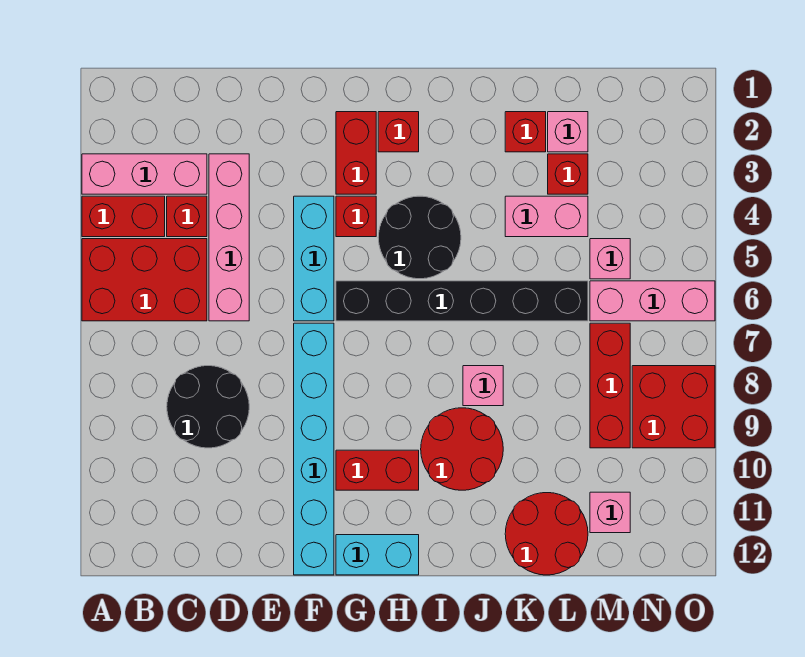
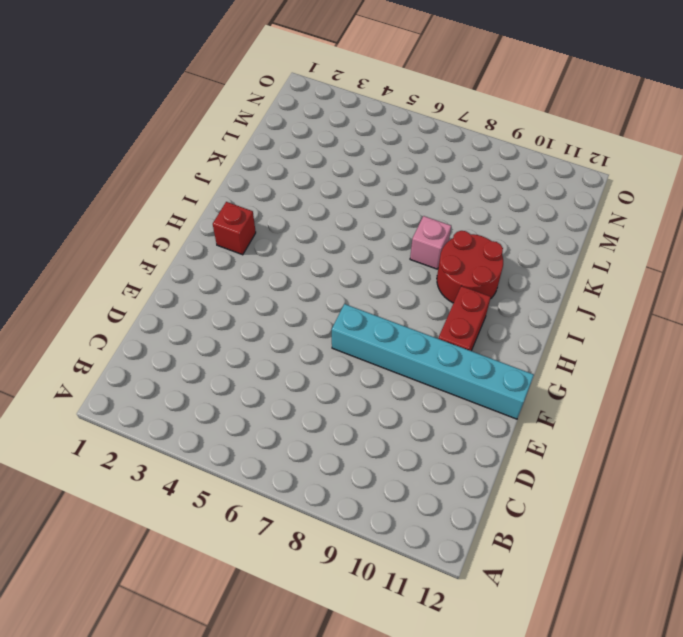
none -> pink 1x3 brick [82,154,207,194]
none -> red 1x2 brick [82,196,165,237]
none -> red 2x3 brick [82,239,207,321]

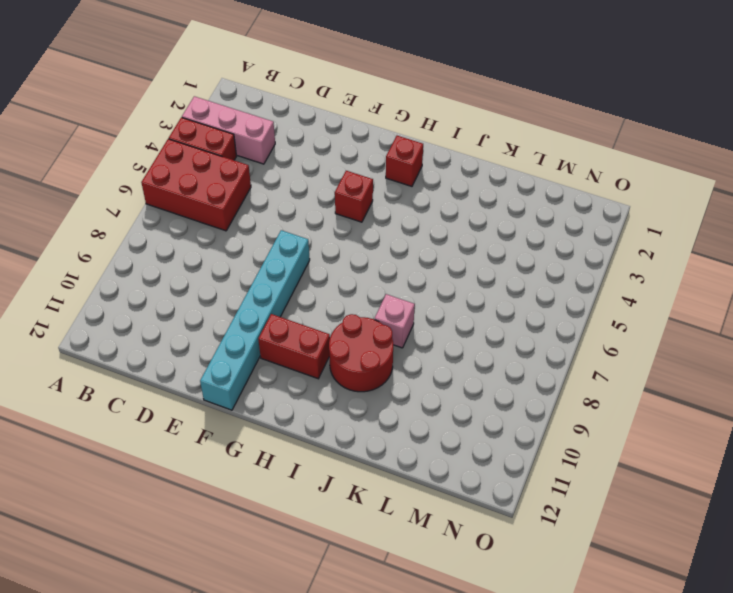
none -> red 1x1 brick [167,196,207,237]
none -> black 2x2 round brick [167,366,249,448]
none -> pink 1x4 brick [209,154,249,321]

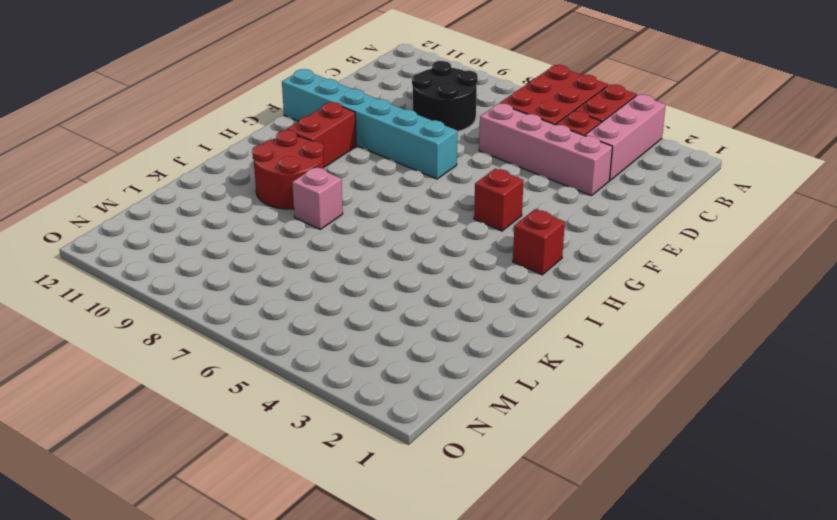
none -> cyan 1x3 brick [294,196,334,321]
none -> red 1x2 brick [336,112,376,194]
none -> black 1x6 brick [336,281,588,321]

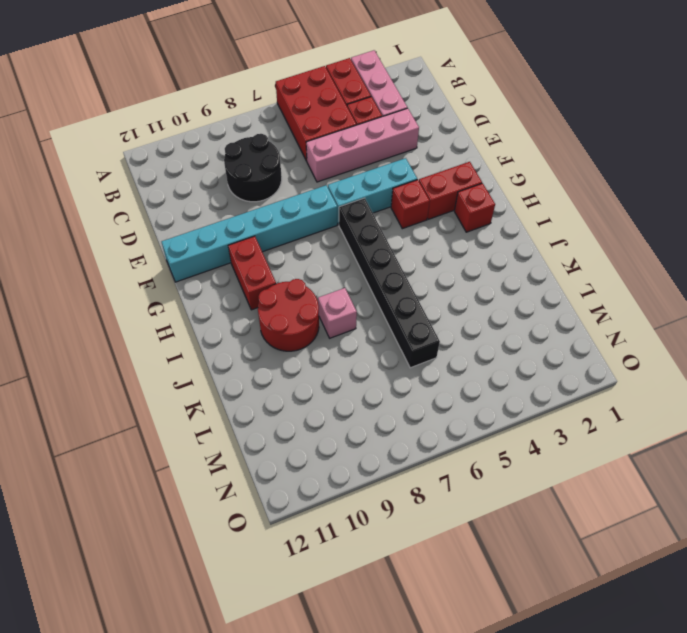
none -> cyan 1x2 brick [336,535,419,575]
none -> black 2x2 round brick [378,196,461,279]
none -> red 1x1 brick [505,112,546,152]

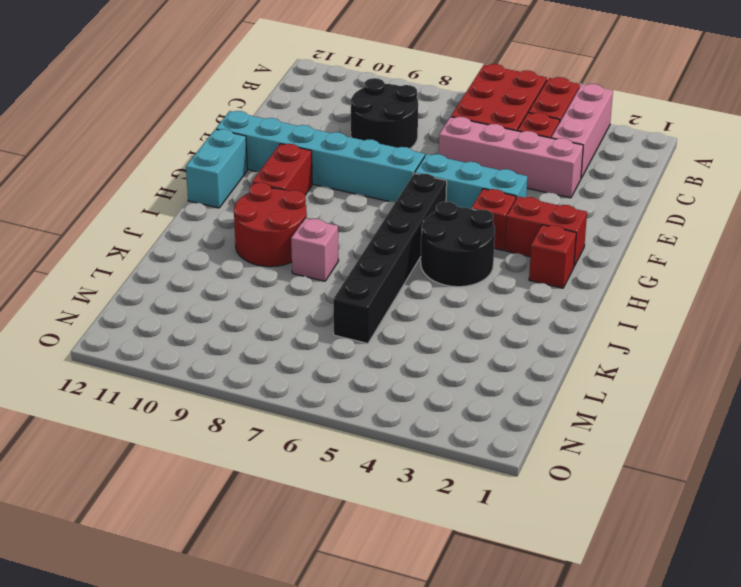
none -> red 1x1 brick [505,112,546,152]
none -> pink 1x2 brick [505,196,588,237]
none -> red 2x2 round brick [505,493,588,575]

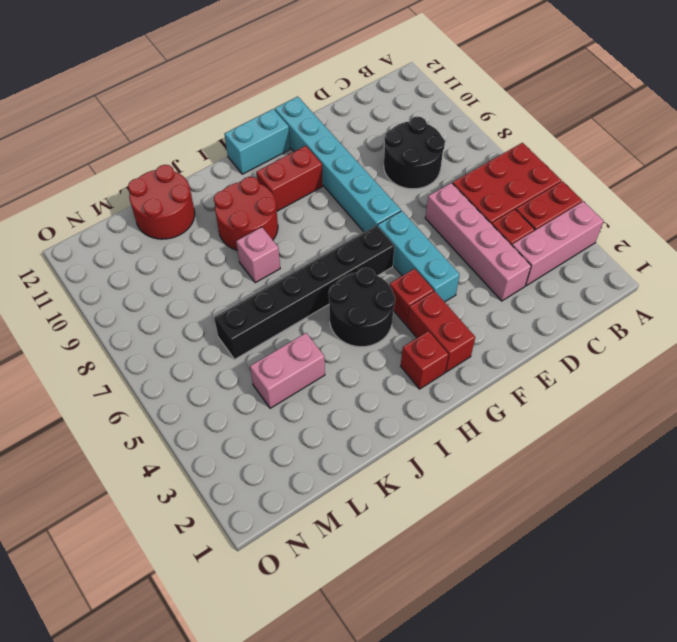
none -> red 1x1 brick [505,112,546,152]
none -> pink 1x1 brick [548,112,588,152]
none -> red 1x1 brick [548,154,588,194]

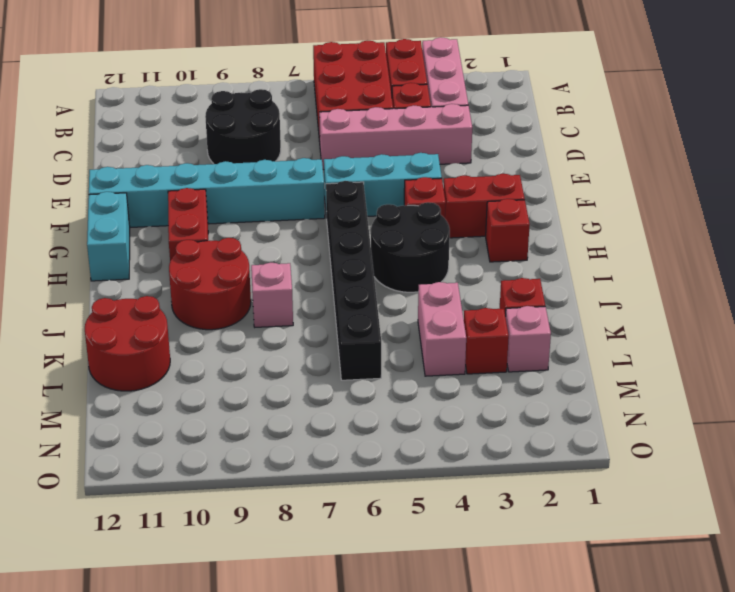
none -> pink 1x1 brick [590,239,630,279]
none -> pink 1x3 brick [590,281,715,321]
none -> red 1x3 brick [590,323,630,448]

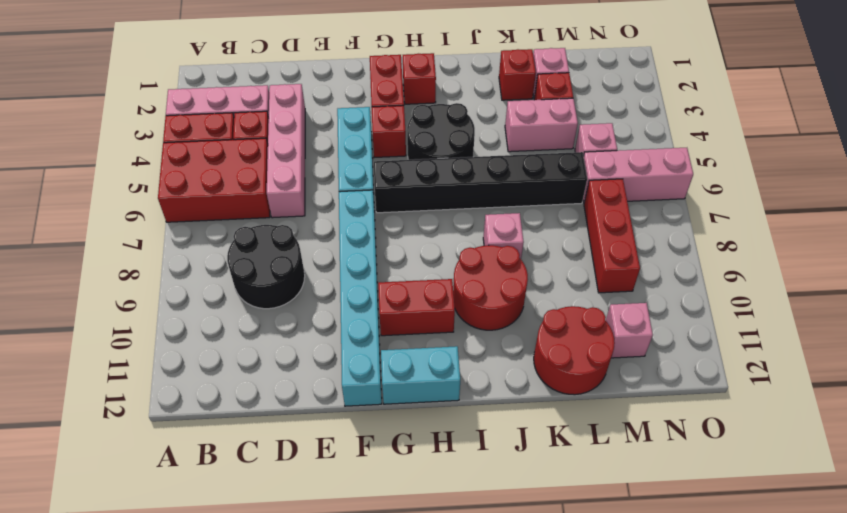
none -> red 2x2 brick [632,366,715,448]

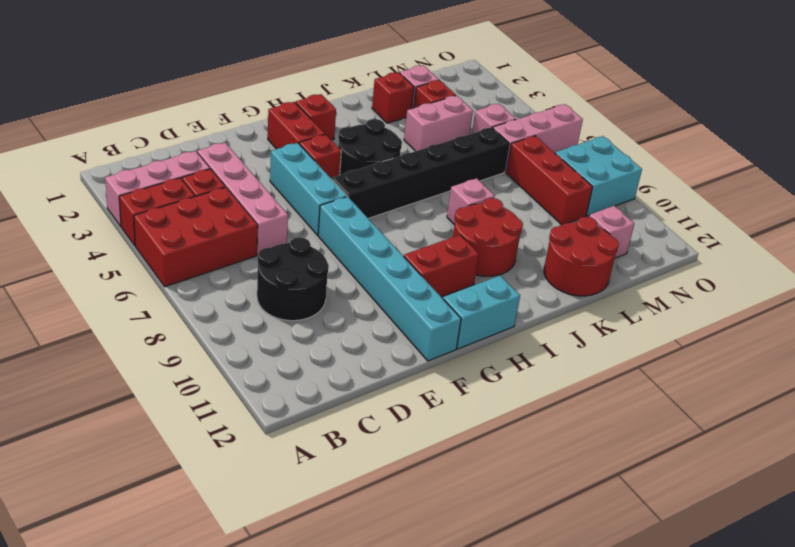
cyan 2x2 brick [555,136,642,216] -> red 2x2 brick [632,366,715,448]

